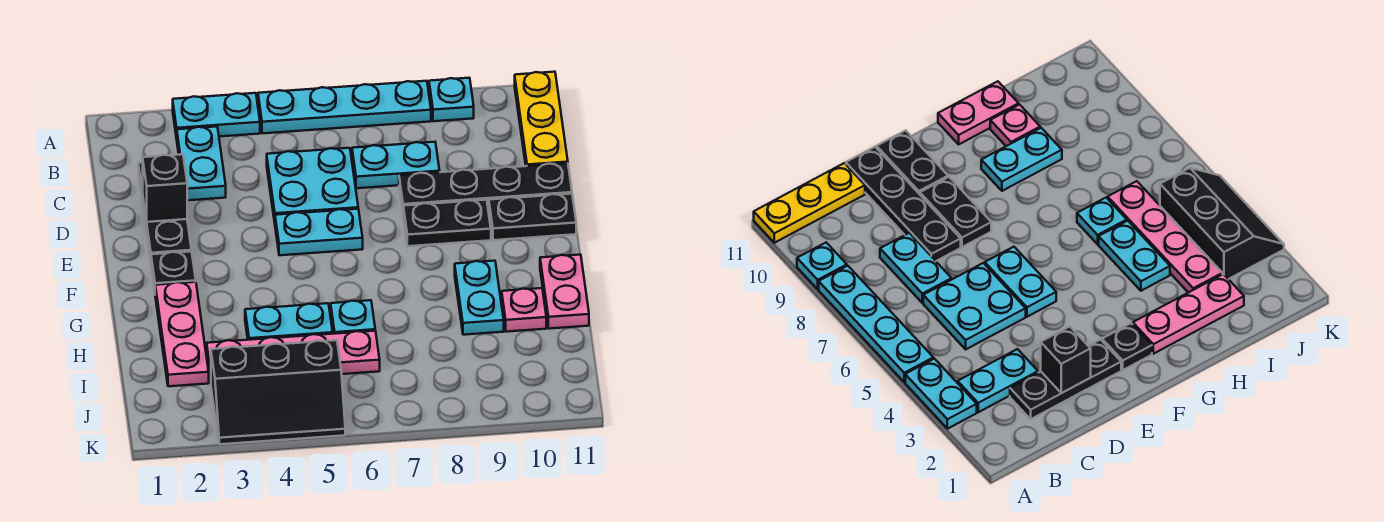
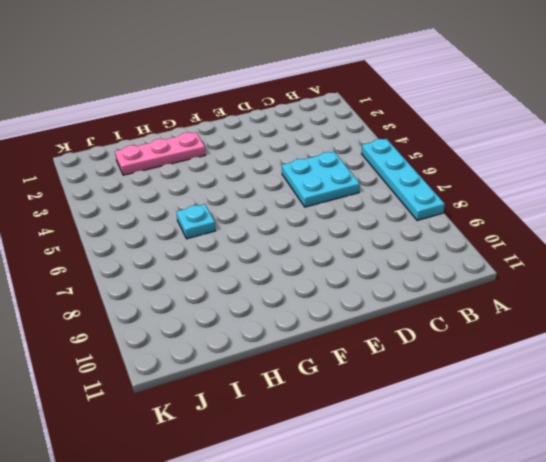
none -> cyan 1x2 plate [173,93,260,139]
none -> cyan 1x1 plate [429,78,474,121]
none -> yellow 1x3 plate [515,72,568,166]

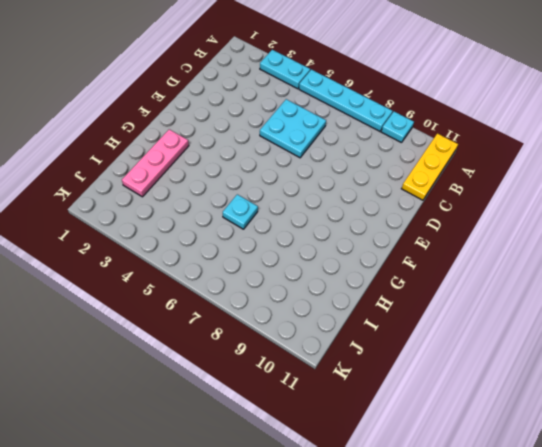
none -> cyan 1x2 plate [177,127,226,200]
none -> black 1x3 plate [138,163,192,262]
none -> cyan 1x2 plate [352,142,440,188]

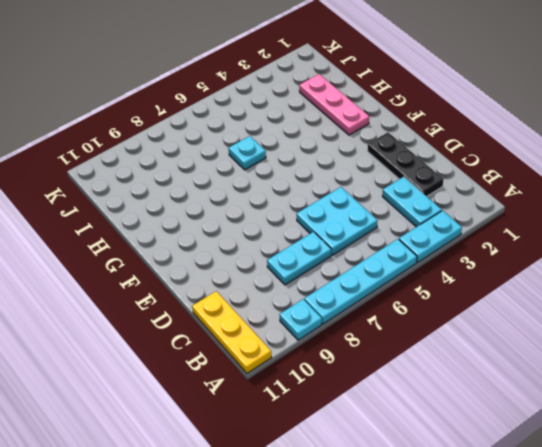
none -> black 1x4 plate [399,163,572,211]
none -> cyan 1x2 plate [275,209,363,255]
none -> black 1x2 plate [403,200,491,246]

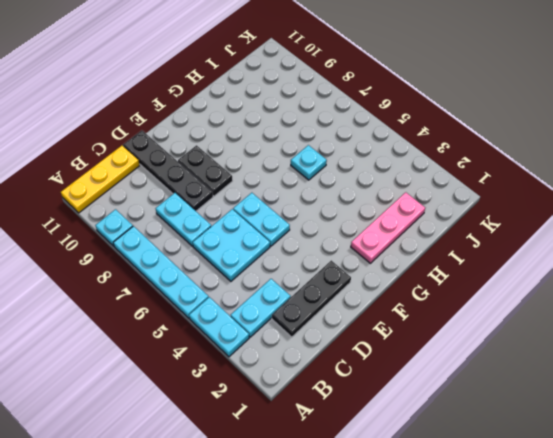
none -> black 1x2 plate [489,194,576,240]
none -> black 1x1 plate [151,251,196,291]
none -> cyan 1x2 plate [455,261,504,335]

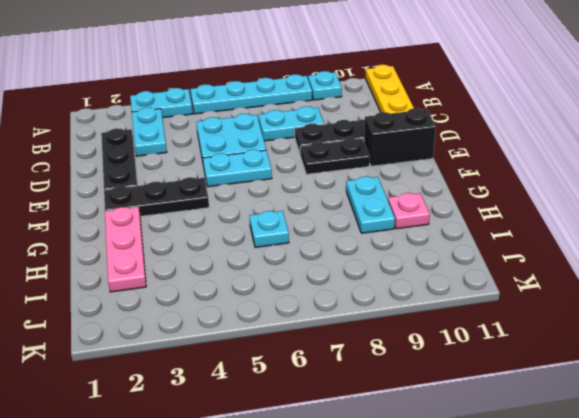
black 1x2 brick [364,108,436,166] -> black 1x2 plate [489,194,576,240]
black 1x3 plate [104,177,209,216] -> black 1x1 plate [151,251,196,291]
none -> pink 1x2 plate [540,255,589,329]
none -> cyan 1x2 plate [245,303,333,340]
none -> pink 1x4 plate [207,331,380,382]

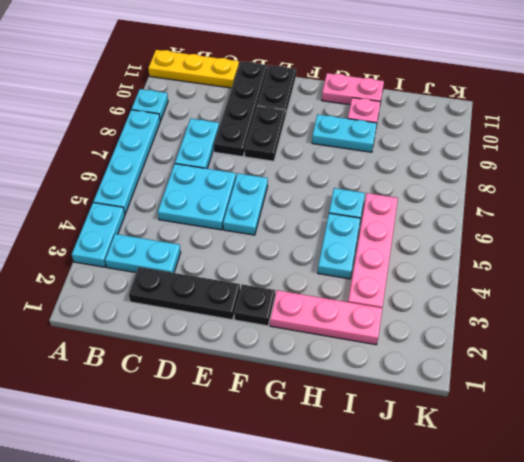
none -> black 2x3 slope [211,340,345,444]
none -> black 1x1 brick [143,154,187,222]

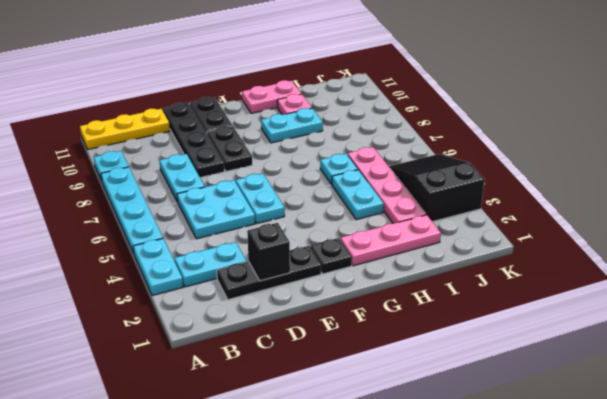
black 2x3 slope [389,154,484,222] -> black 2x3 slope turned to [211,340,345,444]

